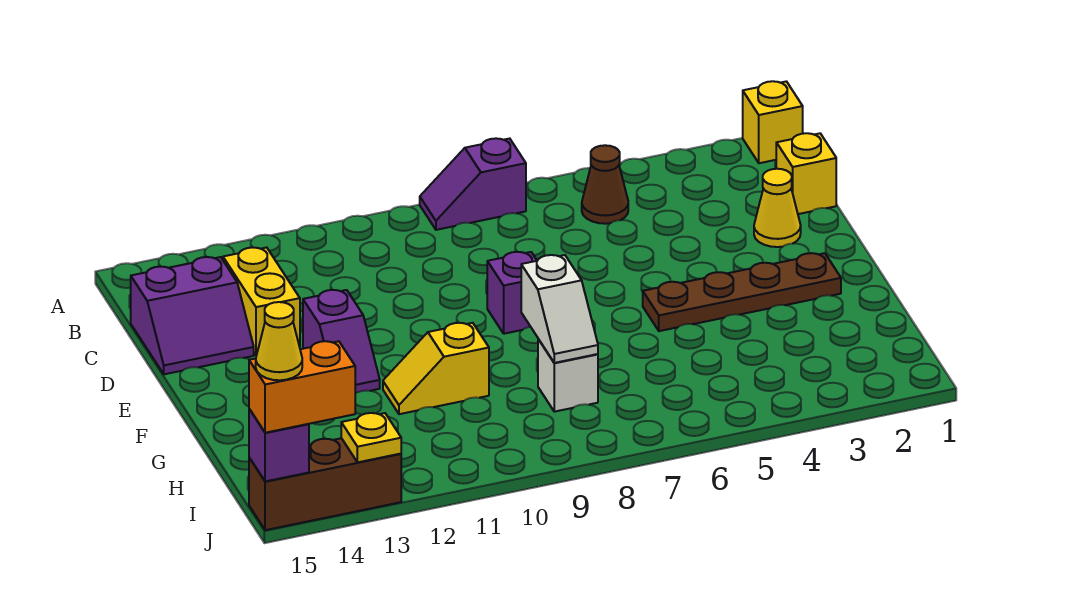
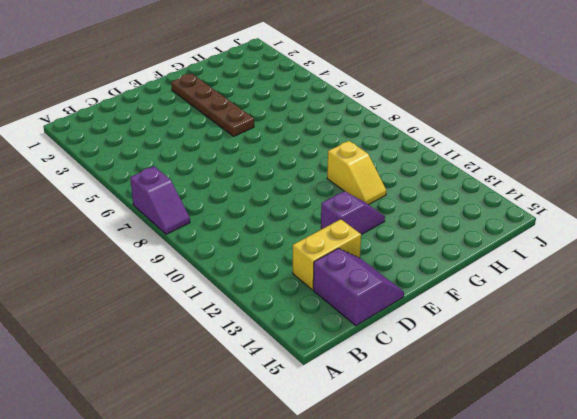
none -> yellow 1x1 brick [743,81,803,163]
none -> brown 1x1 cone [582,145,628,224]
none -> yellow 1x1 brick [776,133,836,214]

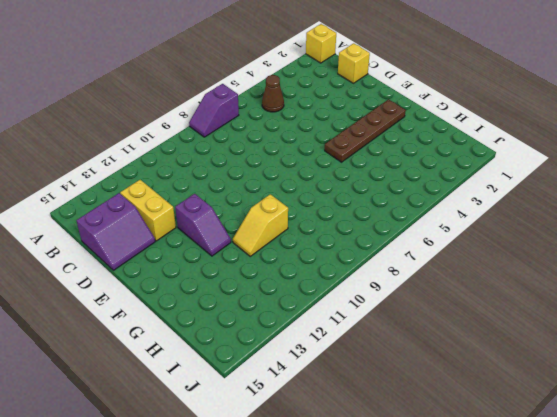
none -> yellow 1x1 cone [754,169,801,247]
none -> purple 1x1 brick [487,252,537,334]
none -> white 1x1 brick [538,339,598,412]

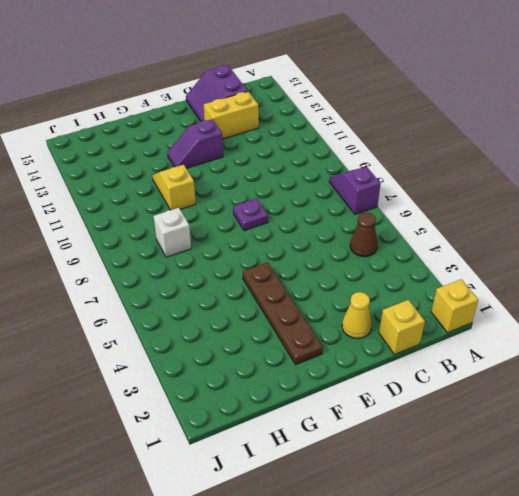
purple 1x1 plate [233,199,268,231] -> purple 1x1 brick [487,252,537,334]
none -> brown 1x3 brick [249,438,401,530]
none -> white 1x2 slope [521,255,598,363]
none -> yellow 1x1 plate [341,413,401,462]

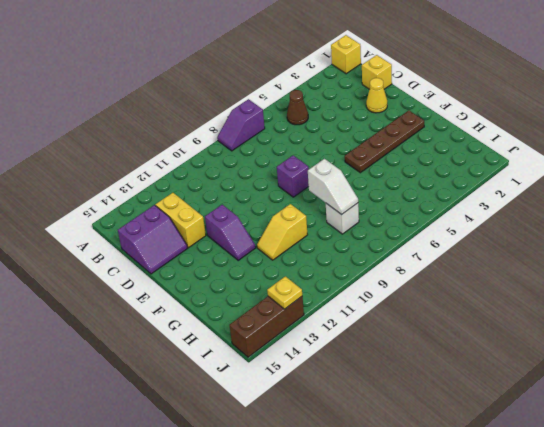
none -> purple 1x1 brick [249,409,309,481]
none -> orange 1x2 brick [249,341,355,433]
none -> yellow 1x1 cone [256,302,302,380]

